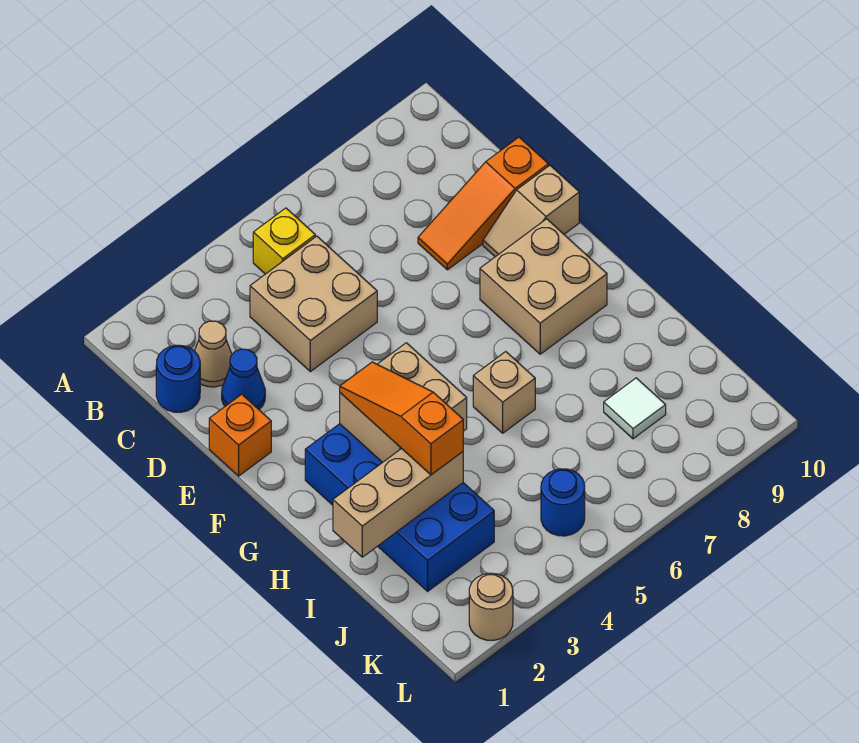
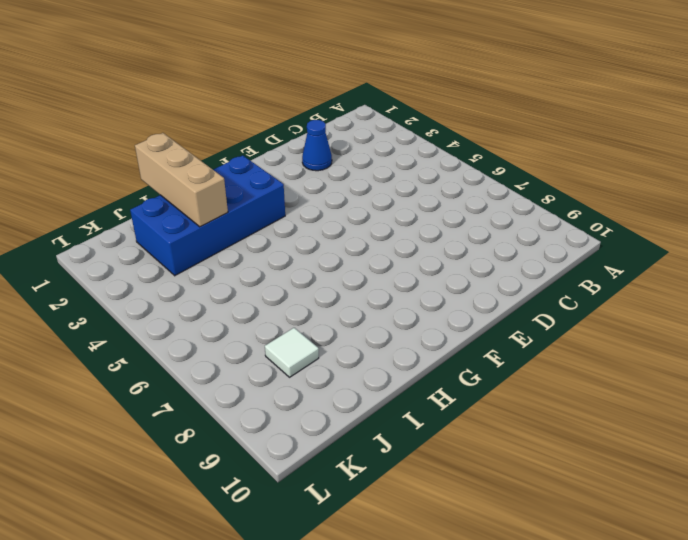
none -> yellow 1x1 brick [253,208,315,274]
none -> blue 1x1 round brick [156,345,200,412]
none -> tan 1x1 cone [195,321,232,387]

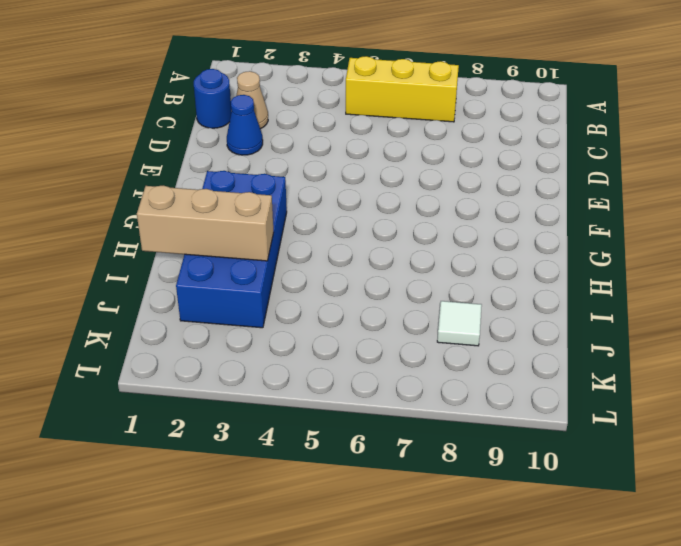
yellow 1x3 brick [346,56,459,122] -> yellow 1x1 brick [253,208,315,274]
none -> tan 2x2 brick [250,236,377,372]
none -> orange 1x3 slope [418,137,548,270]
none -> orange 1x1 brick [209,394,271,476]

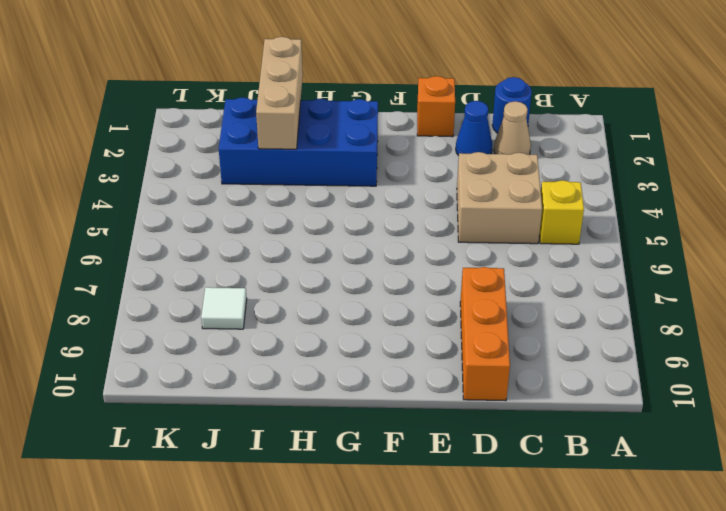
orange 1x3 brick [460,267,510,401] -> orange 1x3 slope [418,137,548,270]
none -> tan 1x2 slope [483,165,579,257]
none -> tan 2x2 brick [480,219,607,354]
none -> tan 1x1 brick [473,352,535,433]

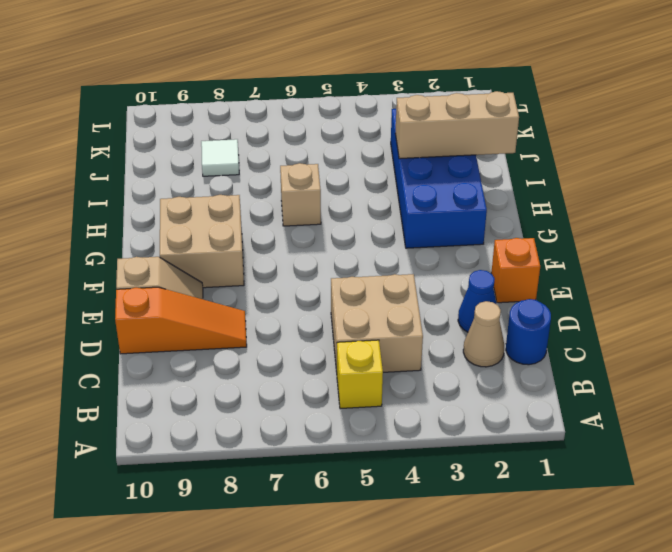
none -> blue 1x1 round brick [541,469,585,536]
none -> tan 1x1 round brick [469,573,513,640]
none -> tan 2x2 brick [340,343,467,463]

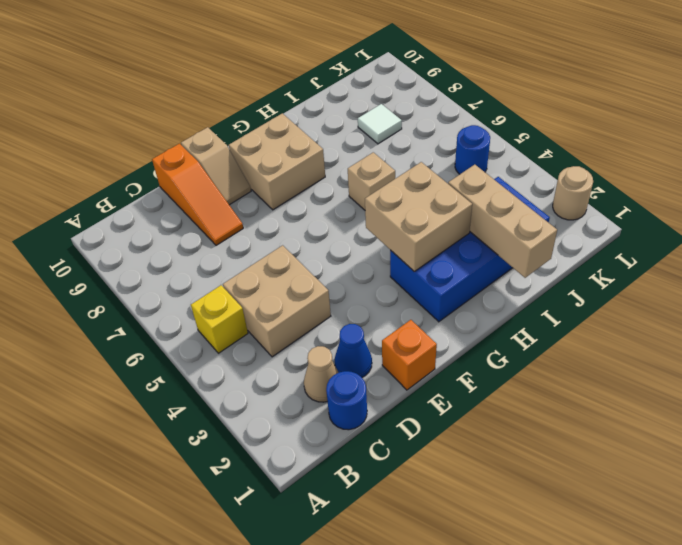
none -> orange 1x3 slope [340,362,463,475]

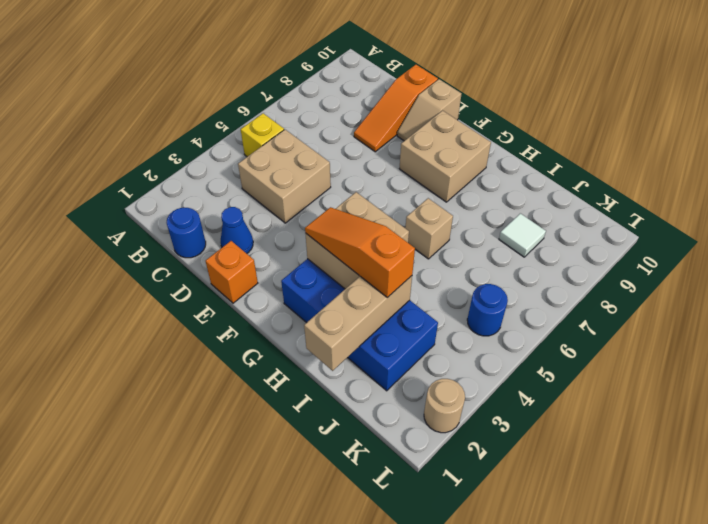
none -> tan 1x1 cone [195,321,232,387]

